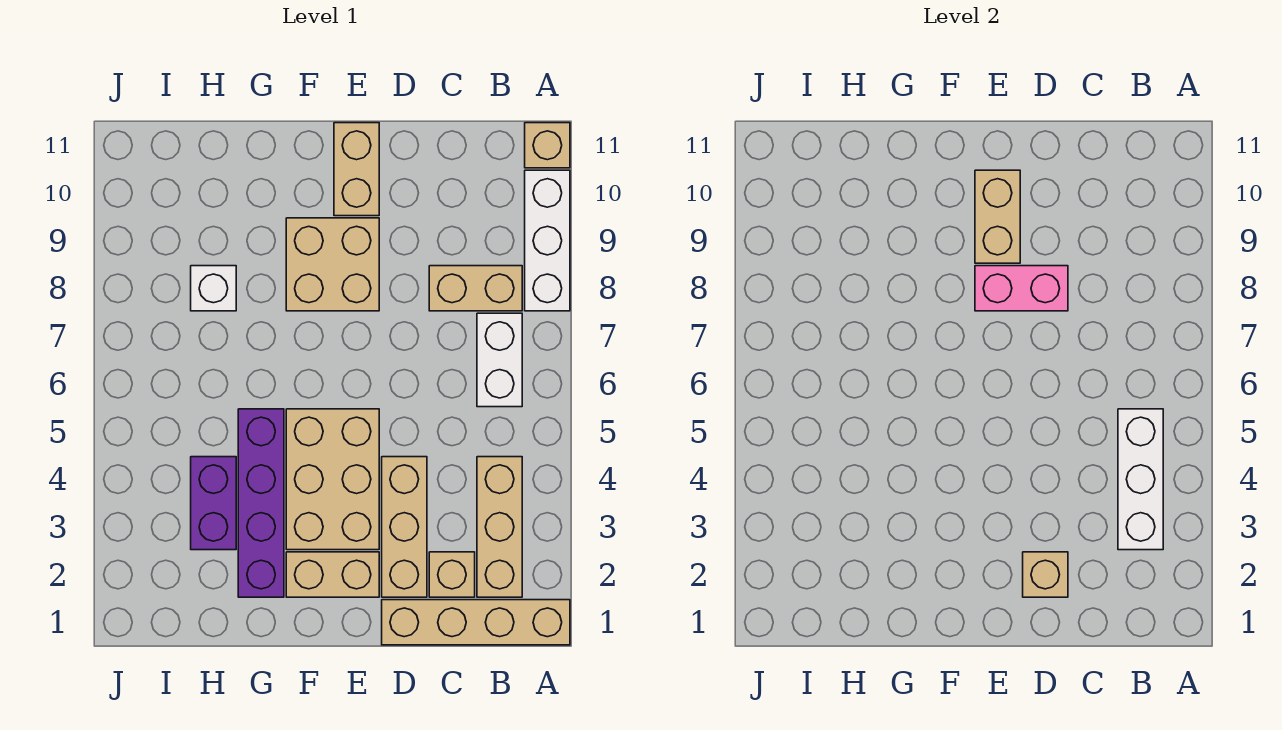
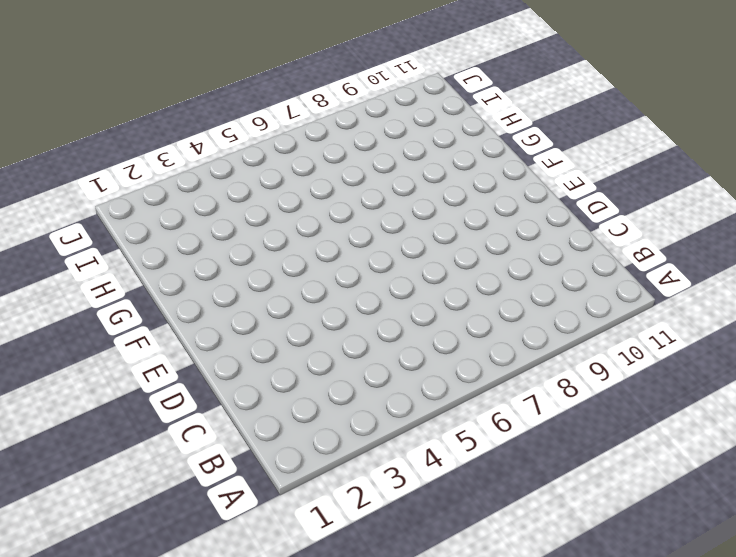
none -> tan 1x4 brick [382,600,570,645]
none -> white 1x3 brick [525,170,570,311]
none -> tan 1x1 brick [525,123,570,168]

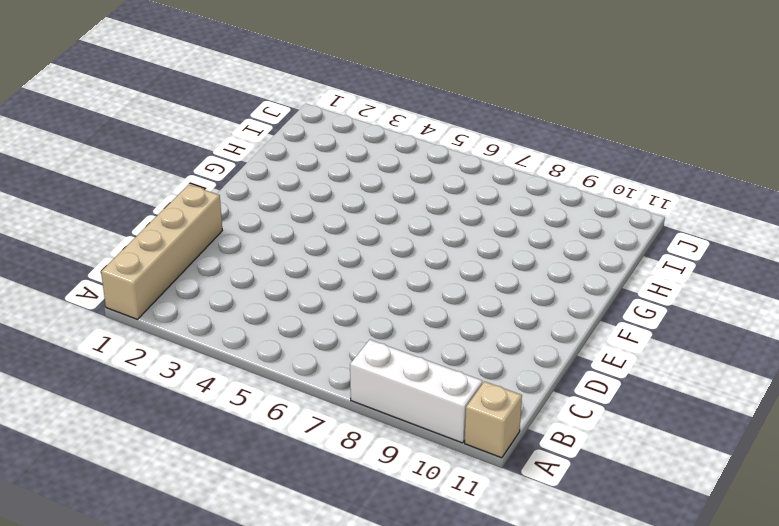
none -> tan 1x3 brick [477,457,522,597]
none -> white 1x2 brick [477,313,522,407]
none -> tan 1x2 brick [429,266,522,311]

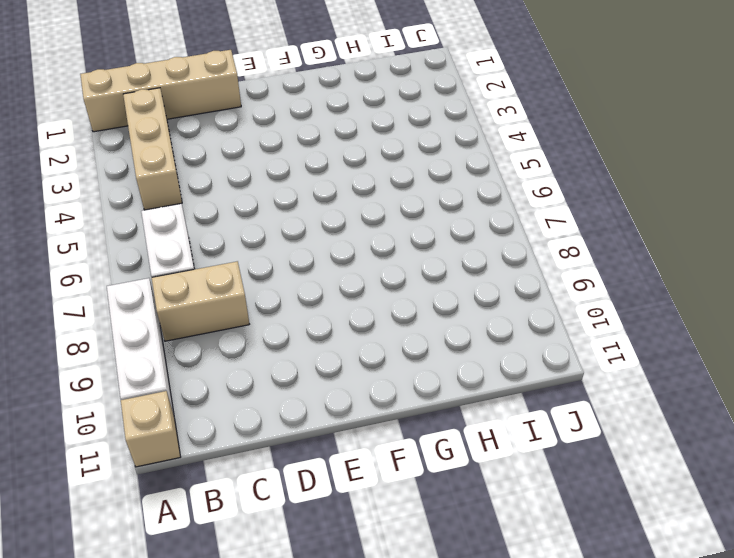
none -> tan 1x1 brick [429,552,475,597]
none -> tan 1x3 brick [382,457,427,597]
none -> tan 1x2 brick [286,552,379,597]

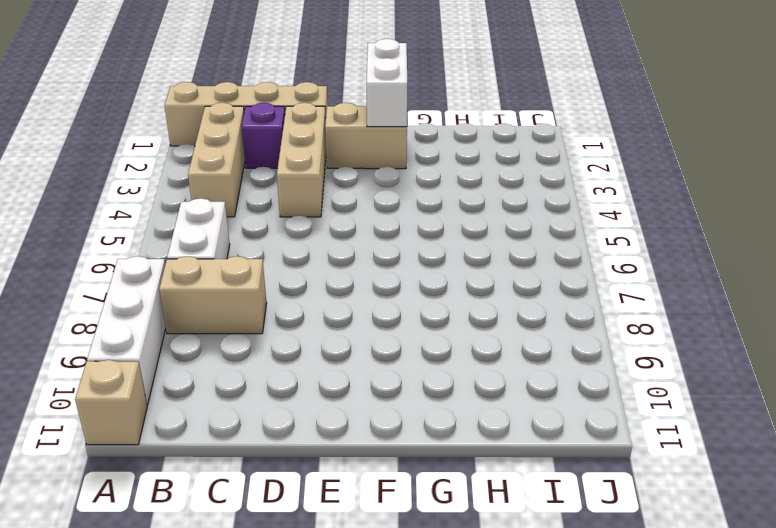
purple 1x1 brick [242,103,285,168] -> tan 1x1 brick [429,552,475,597]
white 1x2 brick [366,39,407,127] -> none
none -> tan 2x3 brick [286,409,379,550]
none -> tan 2x2 brick [286,218,379,311]
none -> tan 1x2 brick [334,123,379,216]

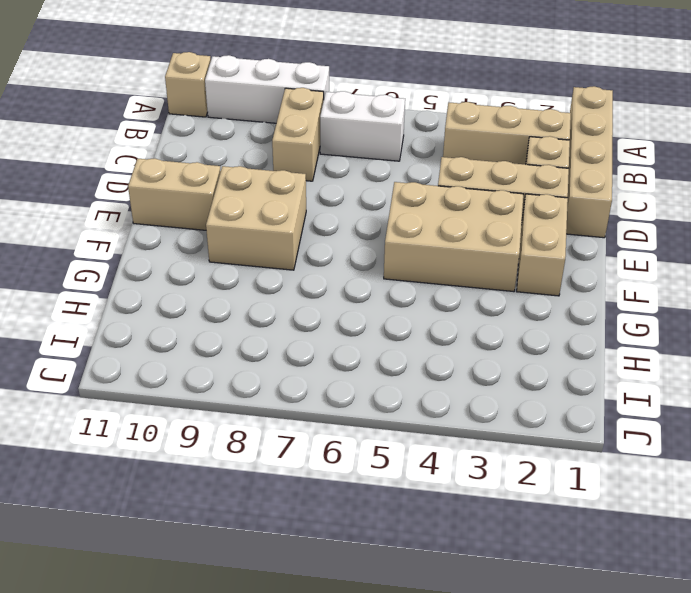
none -> purple 1x4 brick [238,409,284,597]
none -> purple 1x2 brick [191,457,236,550]
none -> white 1x1 brick [191,266,236,311]

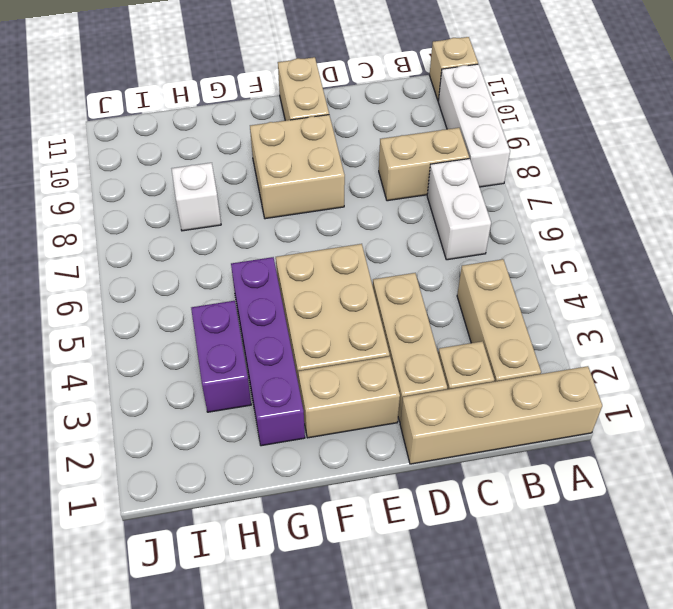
none -> white 1x3 brick [1118,409,1163,550]
none -> tan 1x1 brick [1023,552,1068,597]
none -> pink 1x2 brick [975,266,1068,311]

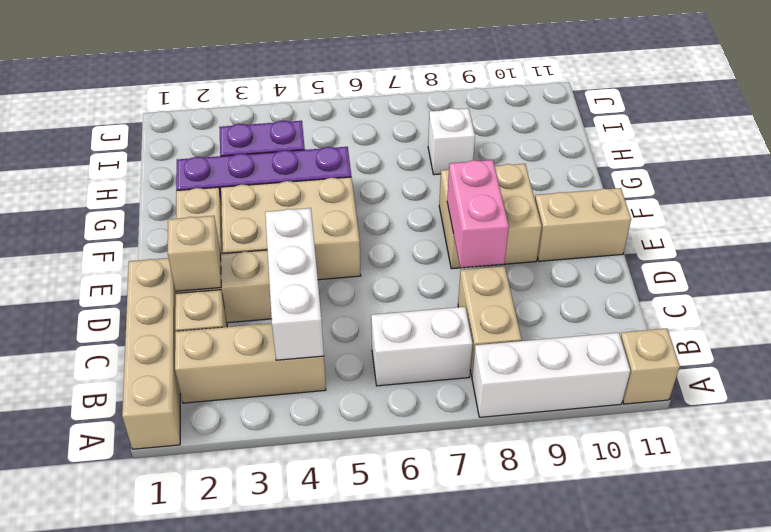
white 1x3 brick [265,208,324,360] -> white 1x3 brick turned to [1118,409,1163,550]
none -> tan 1x2 brick [975,170,1020,263]

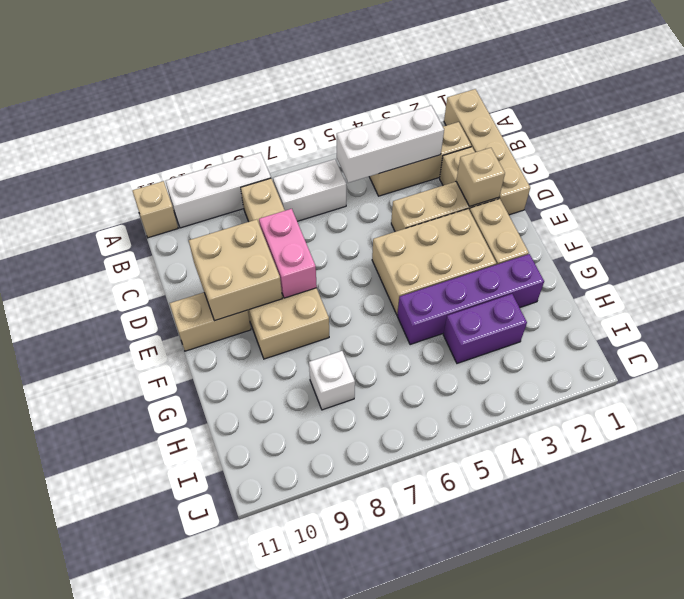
tan 2x2 brick [189,219,282,321] -> tan 1x2 brick [975,170,1020,263]

